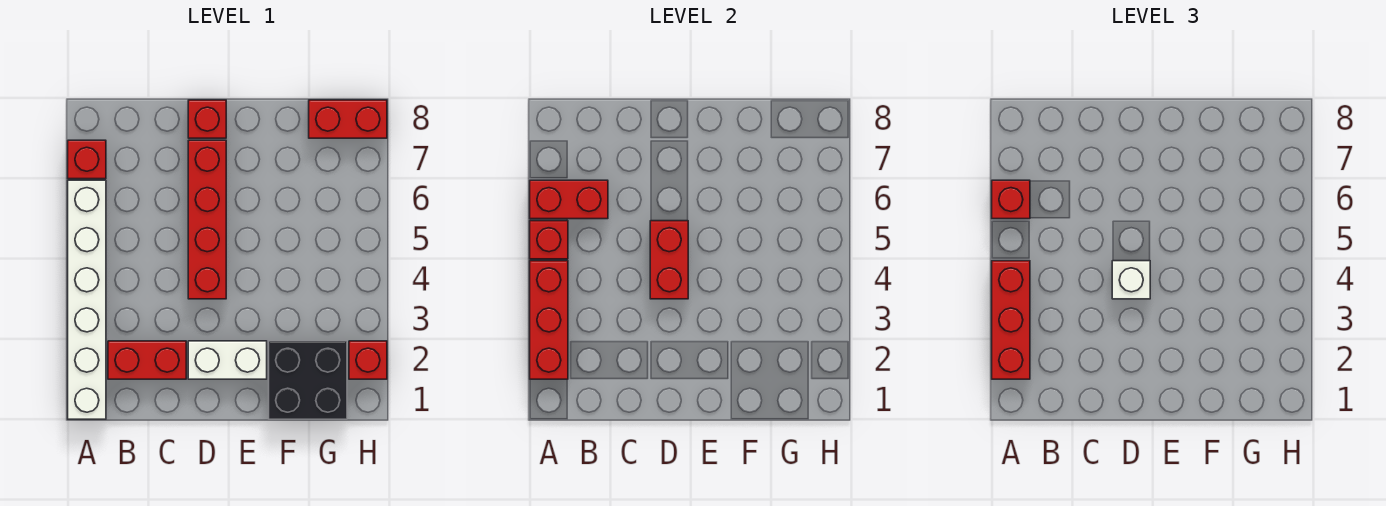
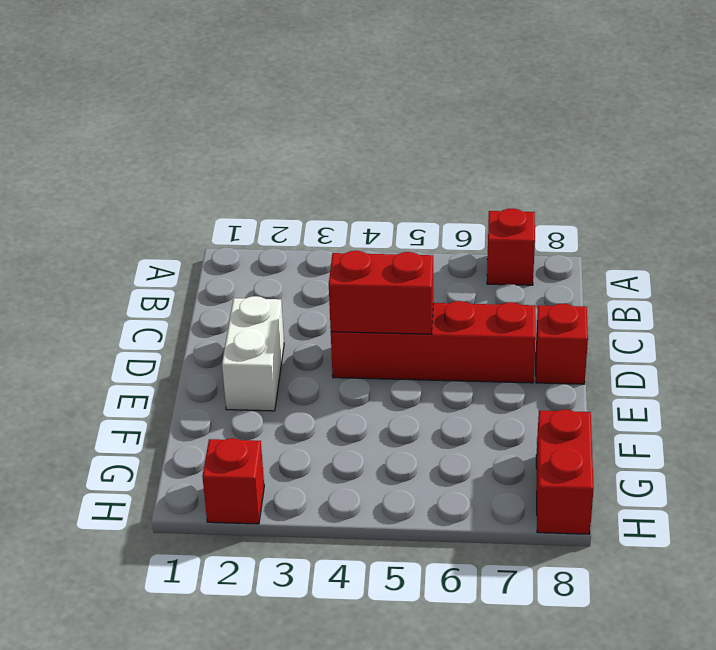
none -> white 1x6 brick [68,180,106,419]
none -> red 1x2 brick [108,341,186,379]
none -> black 2x2 brick [269,341,347,419]

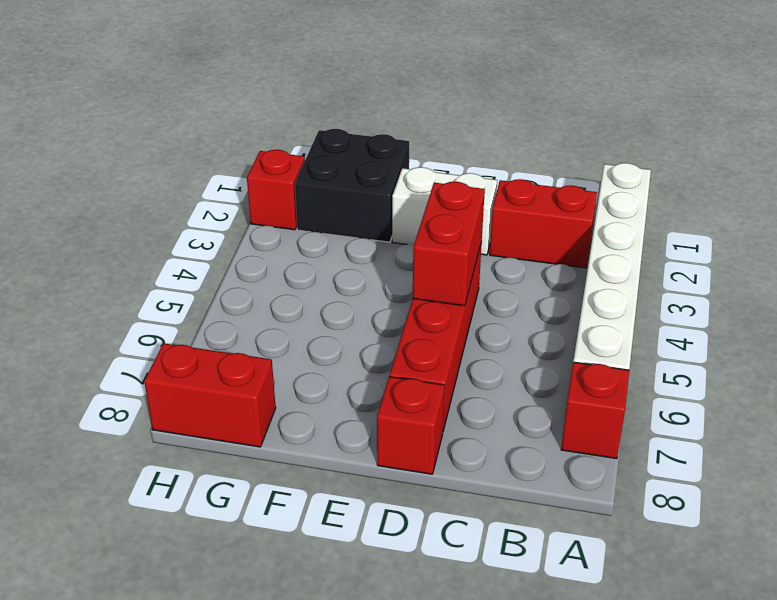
none -> red 1x3 brick [530,261,568,379]
none -> red 1x1 brick [530,221,568,259]
none -> red 1x2 brick [530,180,608,219]

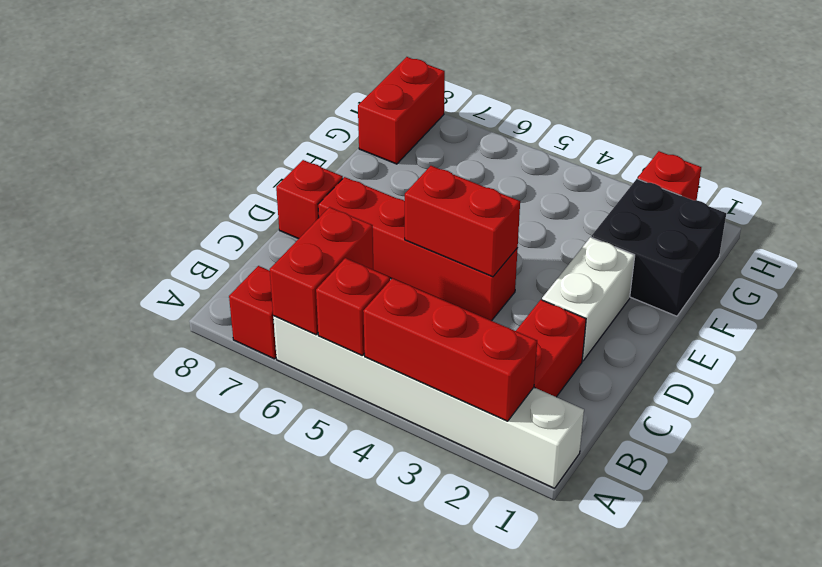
none -> red 1x3 brick [992,261,1030,379]
none -> red 1x1 brick [992,180,1030,219]
none -> white 1x1 brick [1112,261,1150,299]

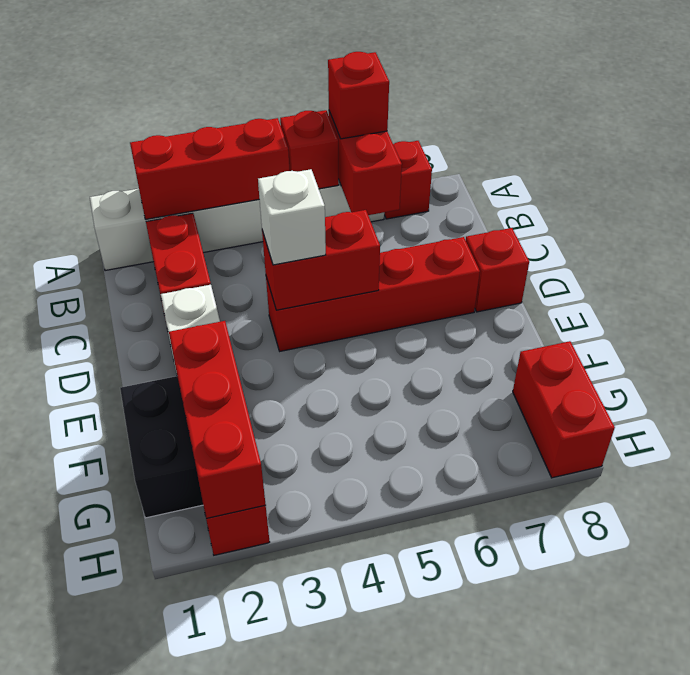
red 1x3 brick [169,321,266,518] -> red 1x3 brick turned to [992,261,1030,379]

